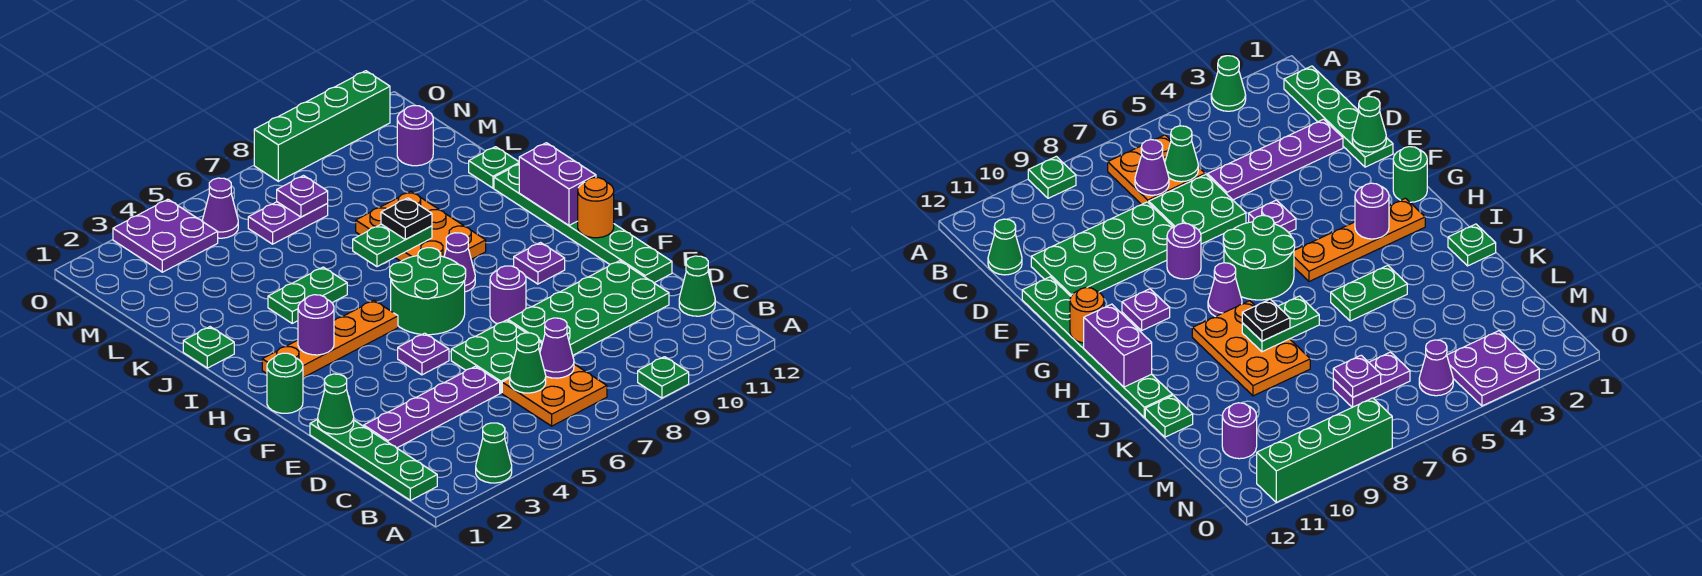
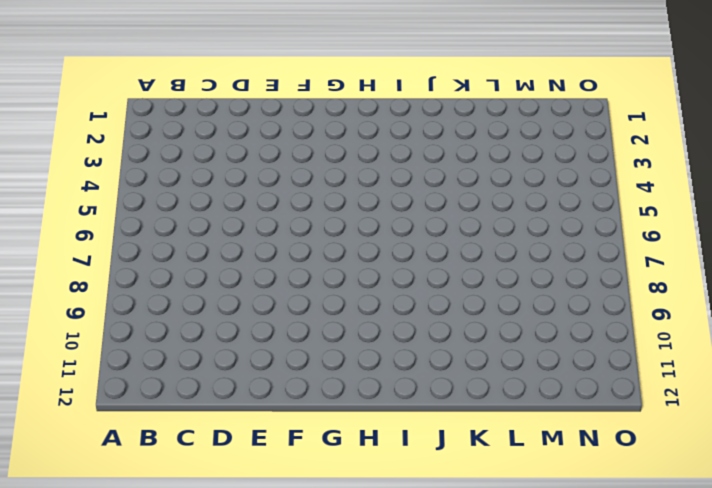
none -> green 1x1 cone [476,423,512,483]
none -> green 1x1 plate [638,357,689,398]
none -> green 1x4 plate [310,419,437,500]
none -> orange 2x2 plate [502,364,607,426]

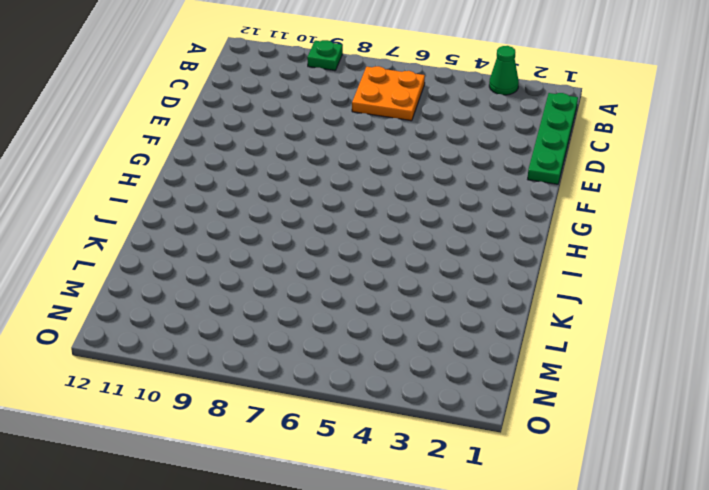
none -> green 1x1 cone [679,256,715,316]
none -> purple 1x4 plate [364,366,500,448]
none -> green 2x2 plate [451,320,542,393]
none -> green 2x4 plate [508,261,669,355]

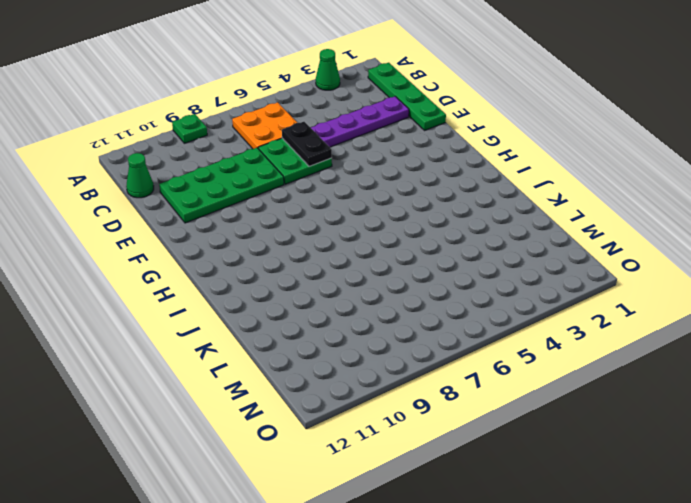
black 1x2 plate [282,122,332,167] -> none
none -> green 1x6 plate [494,164,672,283]
none -> purple 1x1 plate [398,333,449,375]
none -> purple 1x1 round brick [490,266,526,324]
none -> green 1x1 round brick [267,353,303,413]

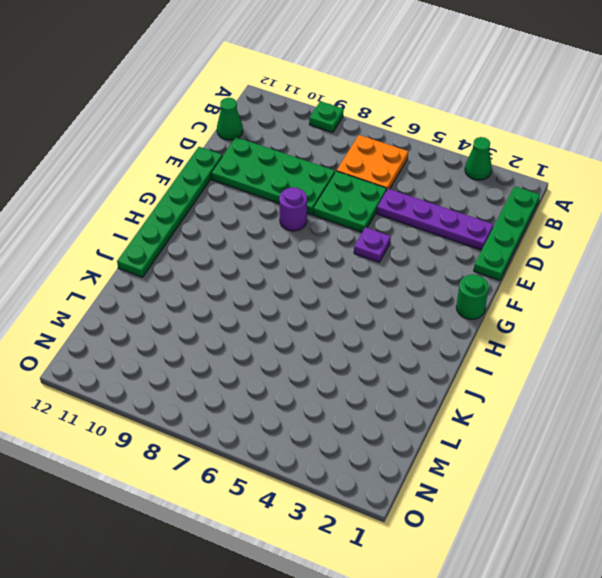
none -> green 2x2 round brick [390,248,466,335]
none -> purple 1x1 plate [514,243,565,284]
none -> orange 1x4 plate [262,300,398,378]
none -> purple 1x1 cone [444,233,475,292]

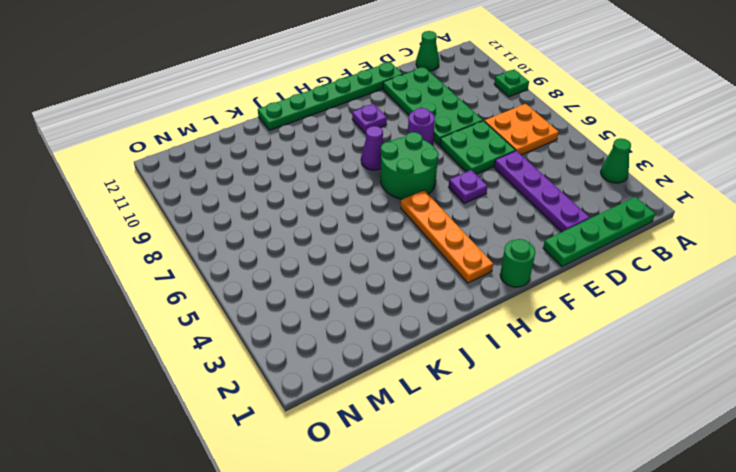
none -> orange 2x3 plate [356,191,486,261]
none -> green 1x1 plate [183,327,234,368]
none -> green 1x2 plate [268,267,347,323]
none -> green 1x1 plate [469,147,519,188]

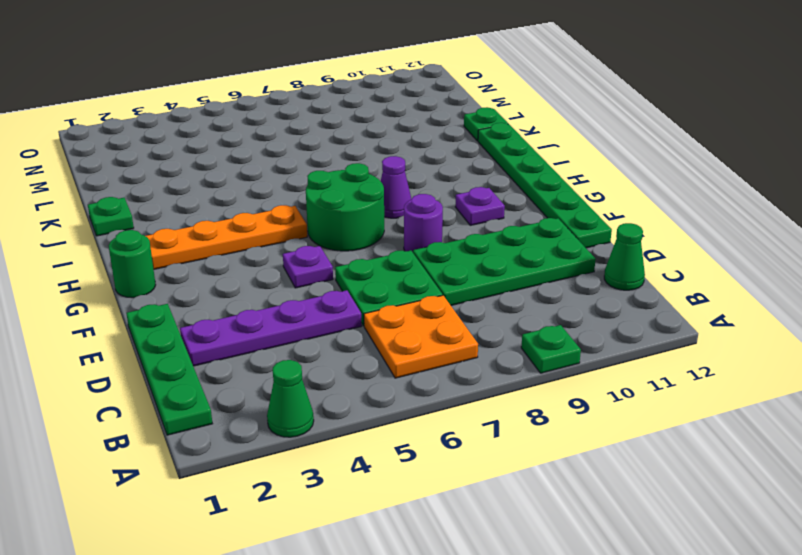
none -> orange 2x3 plate [356,191,486,261]
none -> green 1x2 plate [268,267,347,323]
none -> purple 1x2 plate [248,202,328,244]
none -> purple 1x1 round brick [397,106,433,166]

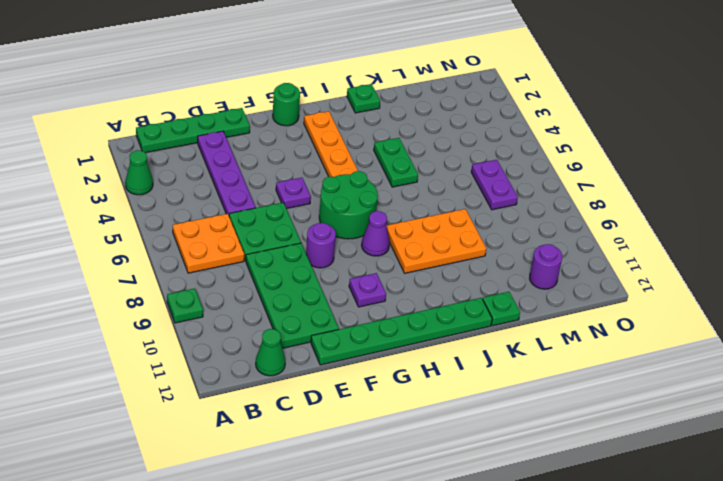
none -> purple 2x2 plate [113,199,218,272]
none -> purple 1x1 cone [202,178,238,238]
none -> green 1x4 brick [254,71,390,181]
none -> green 1x1 cone [510,333,546,393]

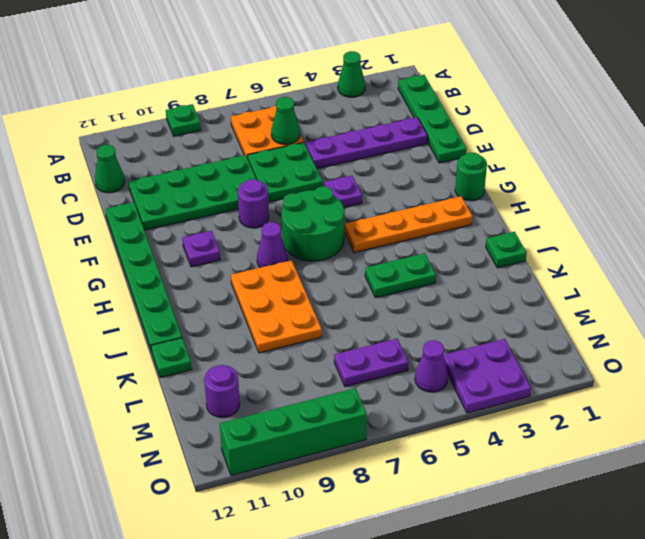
none -> purple 1x1 cone [540,318,574,378]
none -> green 1x1 cone [318,374,354,434]
none -> orange 1x1 round brick [578,178,614,238]
none -> purple 1x1 round brick [298,295,334,355]

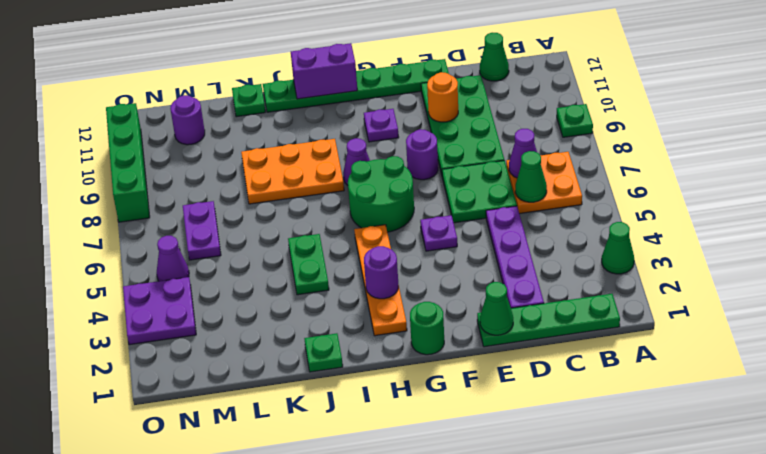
orange 1x1 round brick [427,72,458,122] -> orange 1x1 round brick moved to [578,178,614,238]
none -> green 1x2 plate [353,224,432,267]
none -> purple 1x1 plate [277,176,328,217]
none -> black 1x1 plate [381,198,432,240]

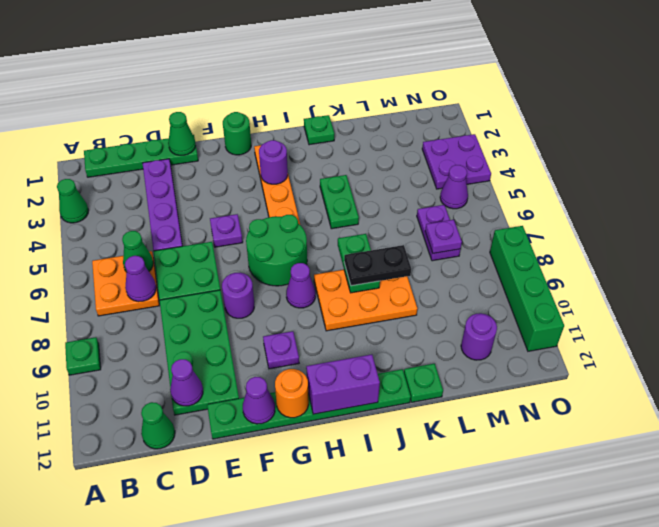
purple 1x1 cone [170,359,203,406] -> none
purple 1x1 cone [243,377,275,424] -> none
black 1x2 plate [344,245,411,286] -> black 1x1 plate [381,198,432,240]

